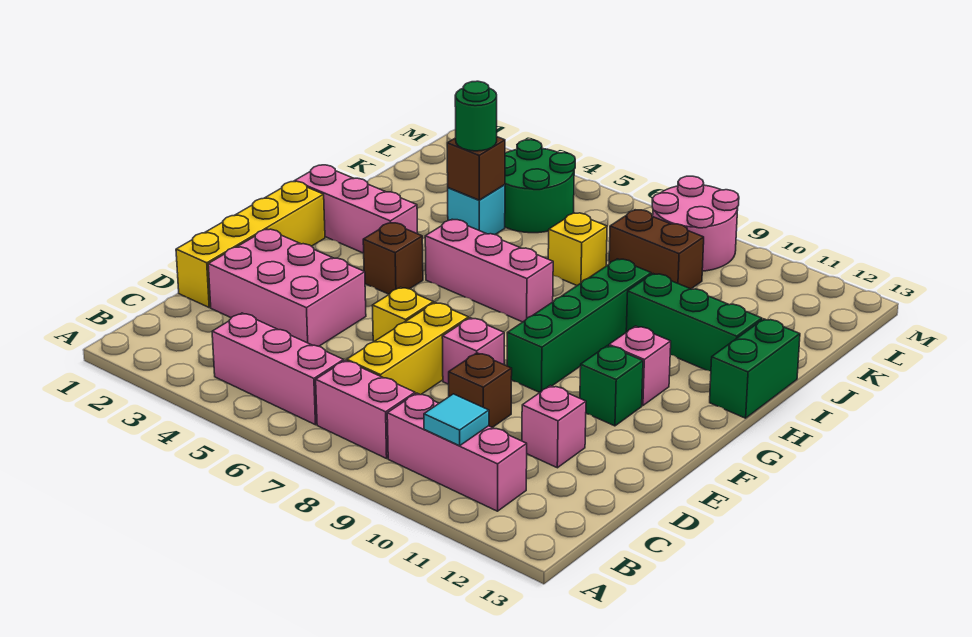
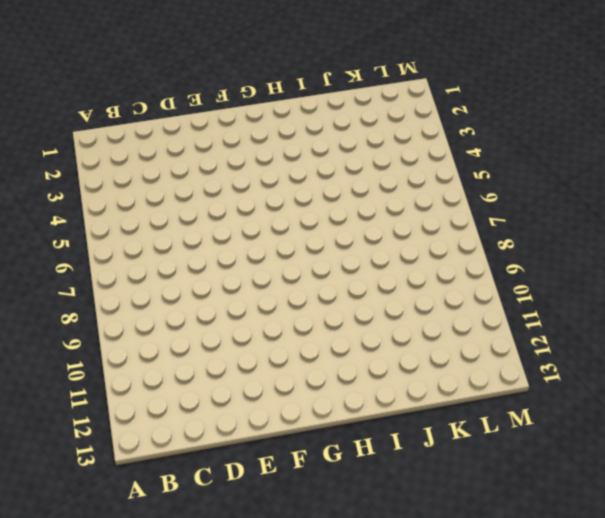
none -> pink 1x3 brick [212,313,344,425]
none -> pink 1x2 brick [316,360,415,458]
none -> pink 1x3 brick [387,393,527,511]

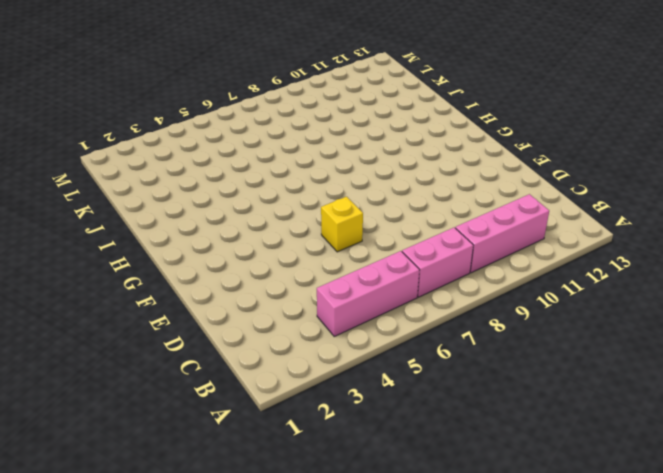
none -> yellow 1x3 brick [347,302,469,395]
none -> yellow 1x4 brick [176,181,325,307]
none -> pink 2x3 brick [208,229,366,346]

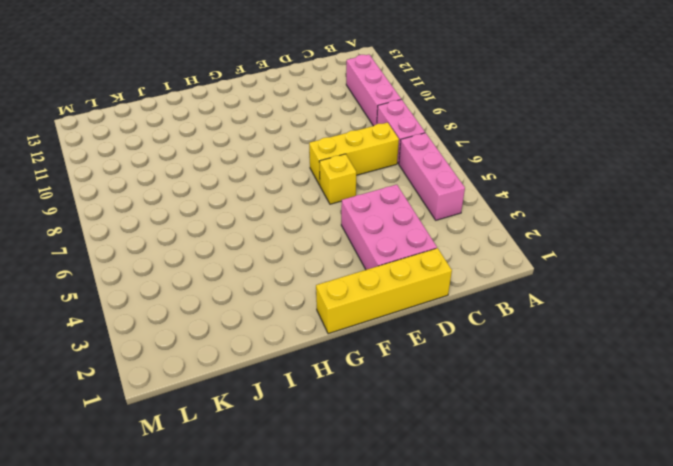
none -> brown 1x1 brick [449,353,512,428]
none -> pink 1x1 brick [522,385,586,468]
none -> pink 1x1 brick [442,318,504,384]

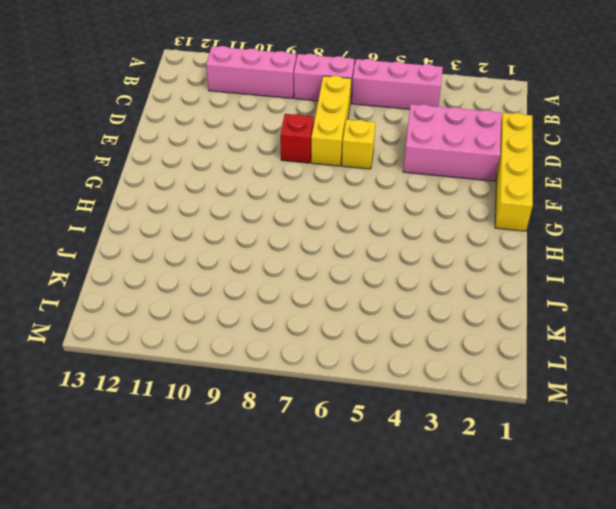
red 1x1 brick [280,114,314,163] -> pink 1x1 brick [442,318,504,384]
none -> brown 1x1 brick [449,353,512,428]
none -> pink 1x1 brick [522,385,586,468]
none -> green 1x4 brick [507,259,651,392]

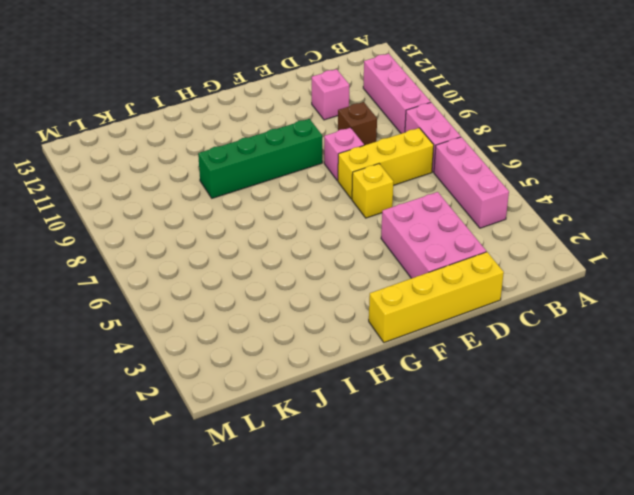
none -> green 1x1 brick [580,346,643,426]
none -> brown 1x1 brick [363,223,423,294]
none -> pink 1x1 brick [609,326,671,406]

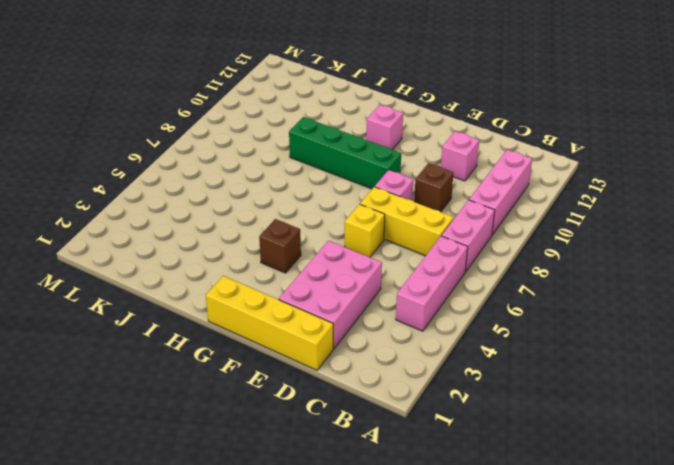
none -> green 1x1 brick [580,346,643,426]
none -> pink 1x3 brick [295,165,418,253]
none -> pink 1x3 brick [425,220,553,322]

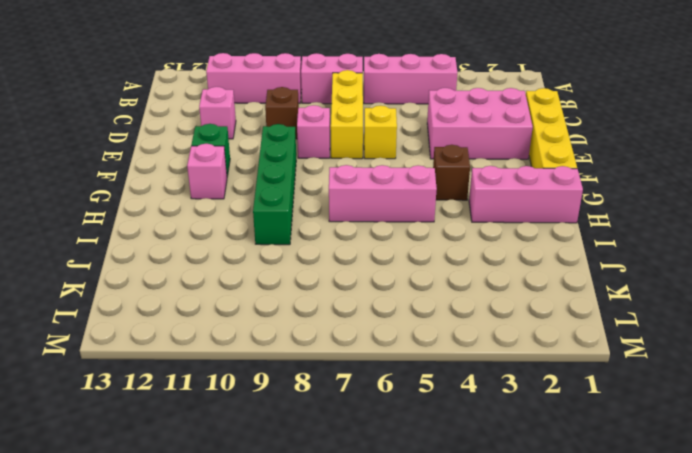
none -> green 1x2 brick [710,319,800,418]
none -> green 1x3 brick [626,274,762,371]
none -> cyan 1x1 brick [448,185,505,235]

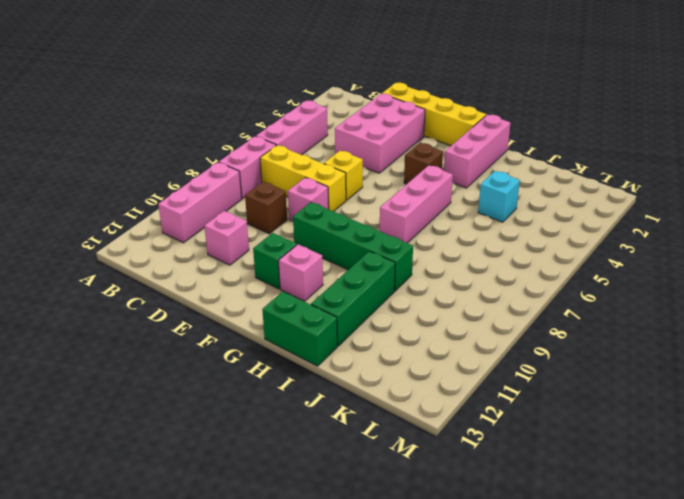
none -> yellow 1x1 brick [548,213,607,285]
none -> green 2x2 round brick [505,140,575,233]
none -> brown 1x2 brick [609,210,704,289]

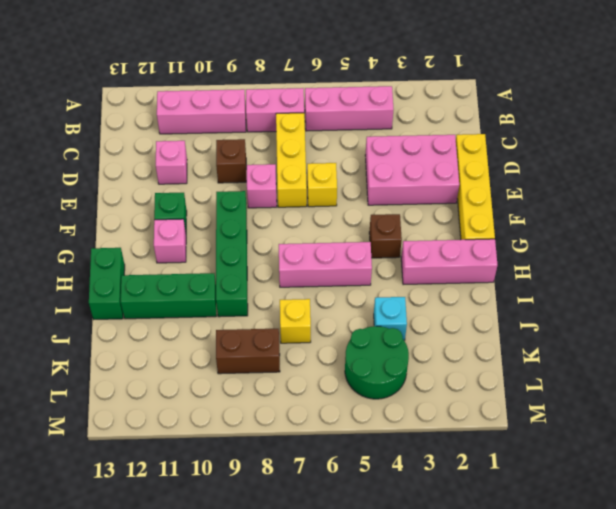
none -> pink 2x2 round brick [652,176,739,271]
none -> cyan 1x1 tile [424,394,489,446]
none -> brown 1x1 brick [447,137,505,200]

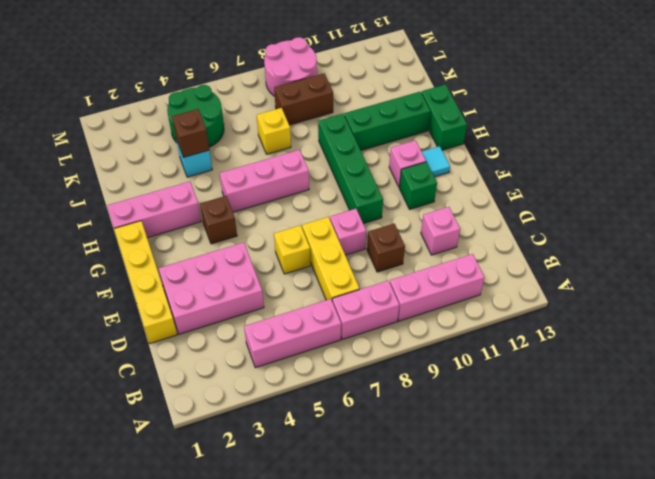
cyan 1x1 tile [422,146,450,177] -> cyan 1x1 tile moved to [424,394,489,446]
none -> green 1x1 round brick [455,81,497,151]

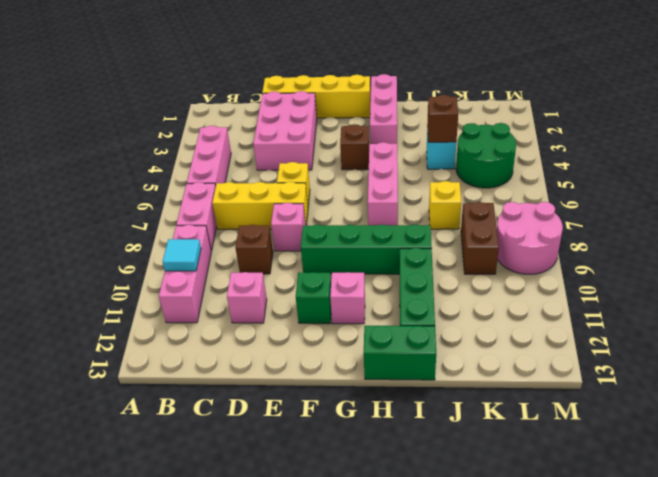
none -> green 1x1 round brick [455,81,497,151]

